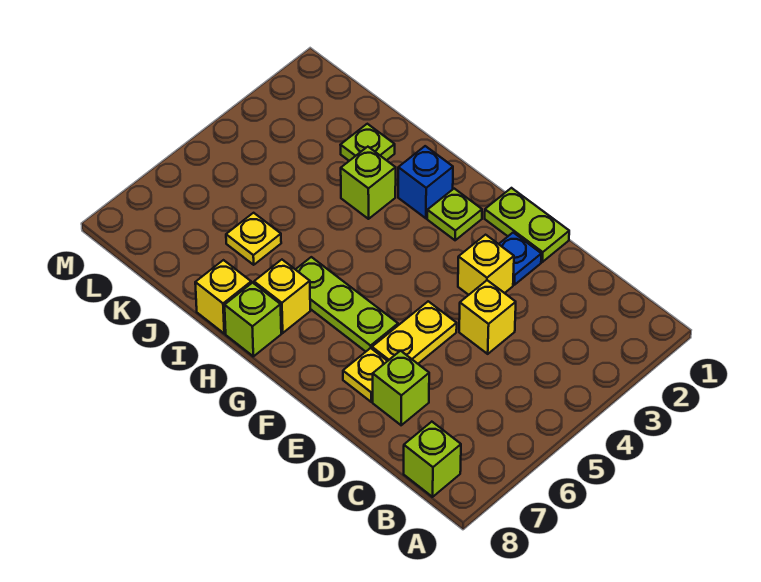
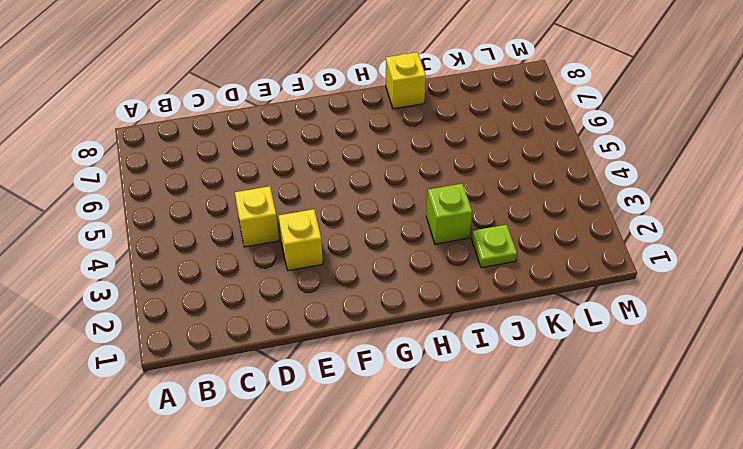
none -> lime 1x1 brick [404,422,461,497]
none -> lime 1x1 brick [373,351,429,425]
none -> lime 1x2 plate [485,188,569,262]

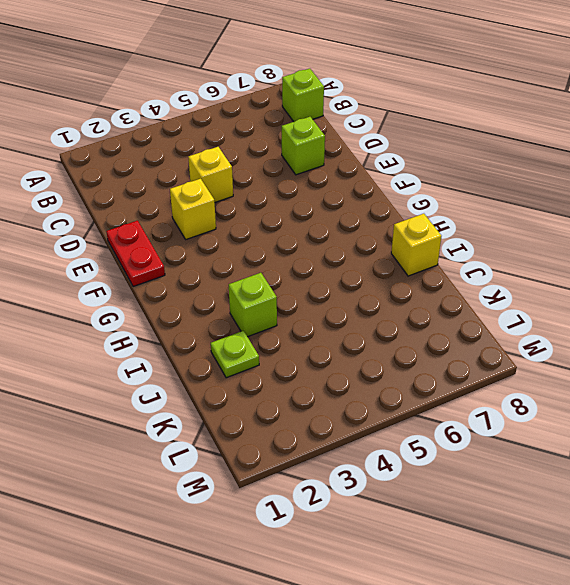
red 1x2 plate [106,221,165,287] -> lime 1x2 plate [485,188,569,262]
none -> blue 1x1 plate [499,233,541,285]
none -> yellow 1x2 plate [372,301,457,364]
none -> yellow 1x1 plate [343,348,387,402]

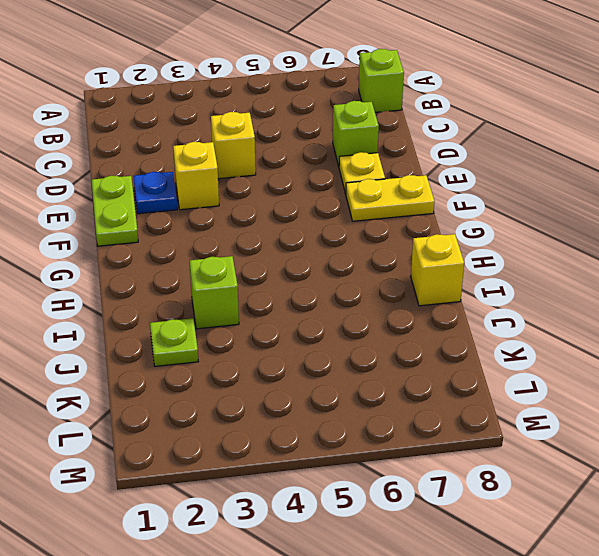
yellow 1x2 plate [346,175,435,221] -> yellow 1x2 plate moved to [372,301,457,364]
none -> lime 1x3 plate [295,257,398,352]
none -> lime 1x1 plate [427,189,482,240]
none -> blue 1x1 brick [398,146,453,218]

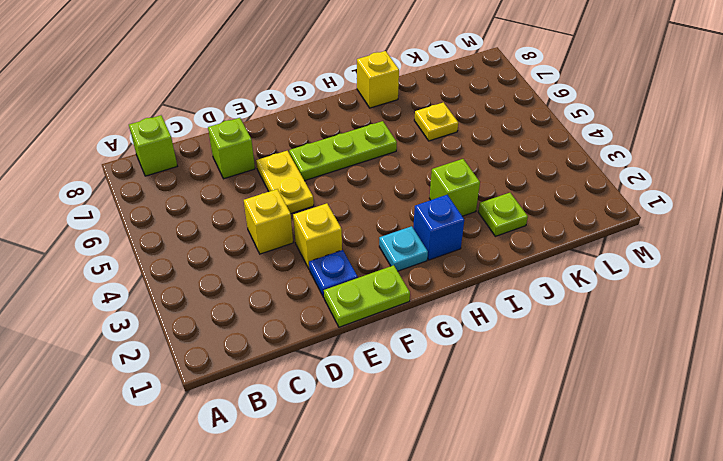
cyan 1x1 plate [379,226,428,271] -> lime 1x1 plate [427,189,482,240]
none -> yellow 1x1 plate [343,348,387,402]
none -> yellow 1x1 brick [254,260,310,333]
none -> lime 1x1 brick [225,283,281,356]

